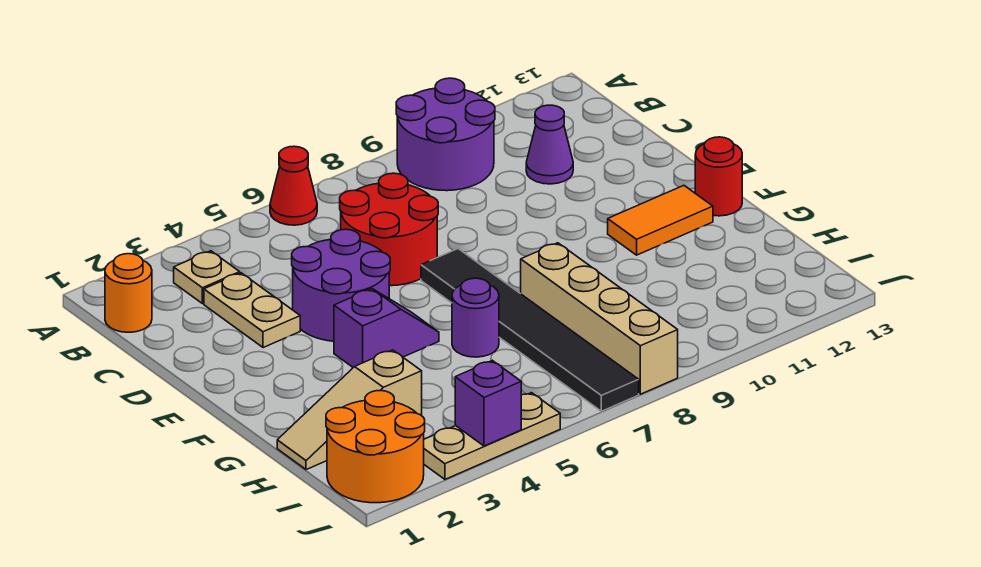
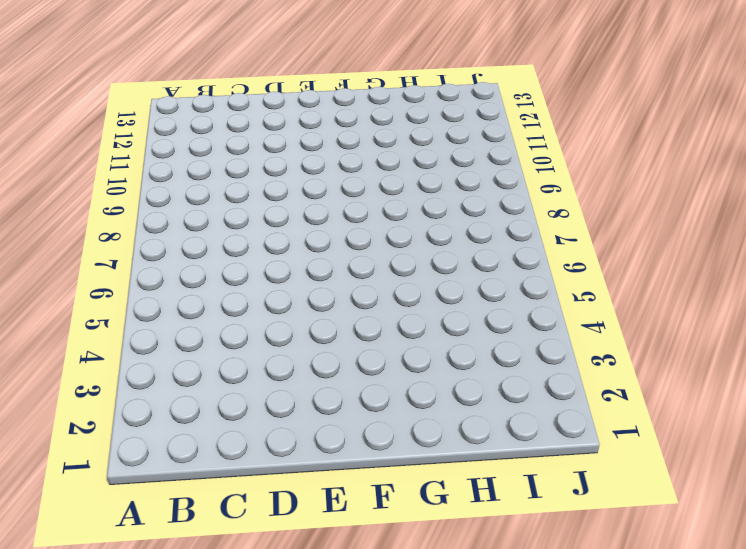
none -> red 1x1 cone [270,146,317,225]
none -> purple 2x2 round brick [396,78,495,191]
none -> orange 1x1 round brick [105,254,152,332]

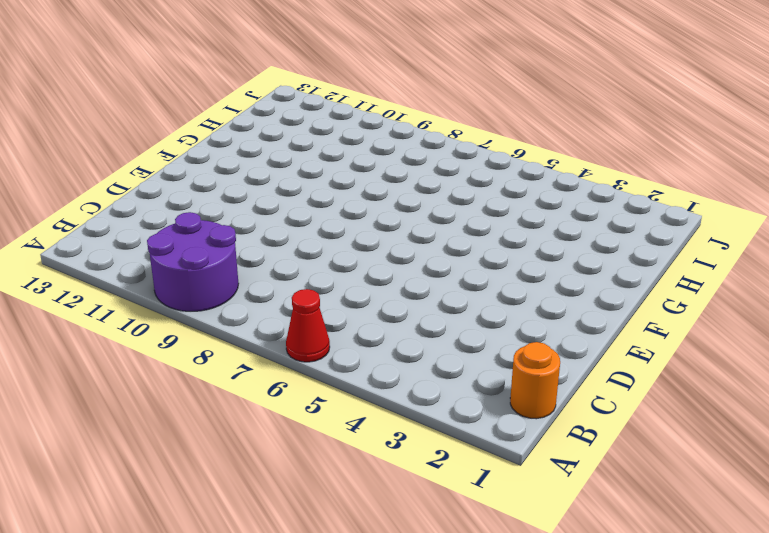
none -> tan 1x1 plate [174,251,240,304]
none -> tan 1x2 plate [204,273,300,348]
none -> red 2x2 round brick [340,173,438,286]

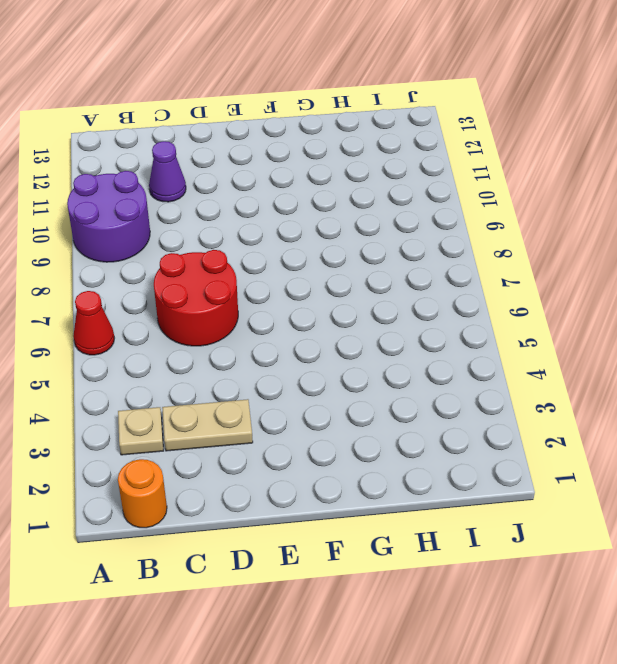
none -> purple 2x2 round brick [292,229,390,341]
none -> black 1x6 tile [421,249,639,411]
none -> purple 1x2 slope [334,289,439,368]

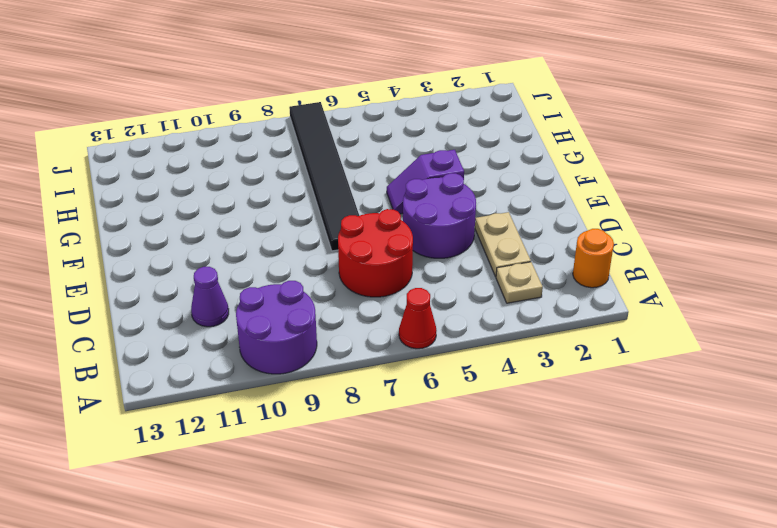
none -> orange 1x2 tile [608,186,713,255]
none -> red 1x1 round brick [695,137,742,216]
none -> purple 1x1 round brick [452,278,499,357]

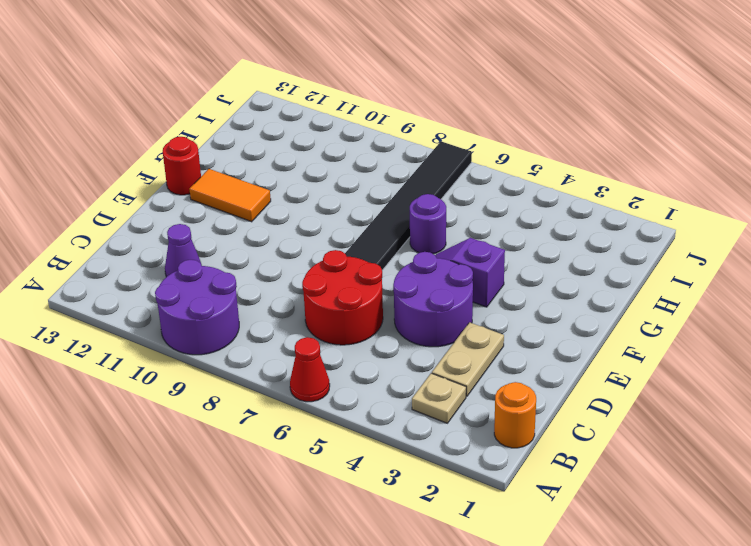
none -> tan 1x4 brick [521,243,678,394]
none -> tan 1x3 slope [277,350,422,470]
none -> orange 2x2 round brick [326,390,425,503]

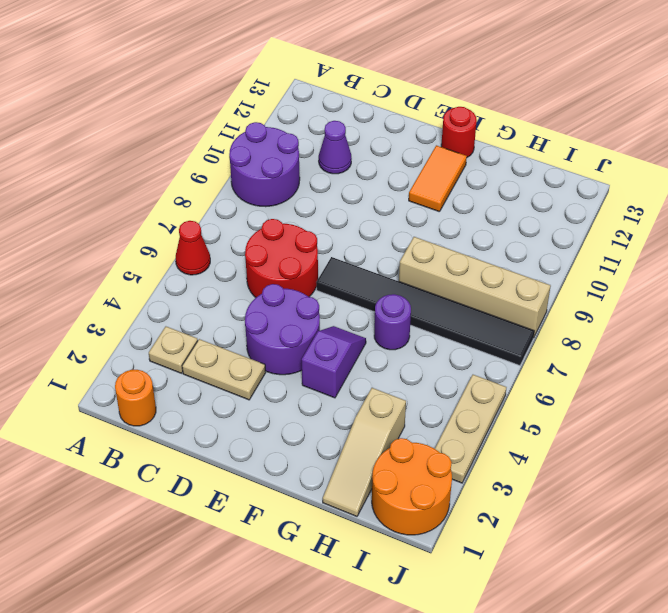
none -> purple 1x1 brick [455,361,521,446]

